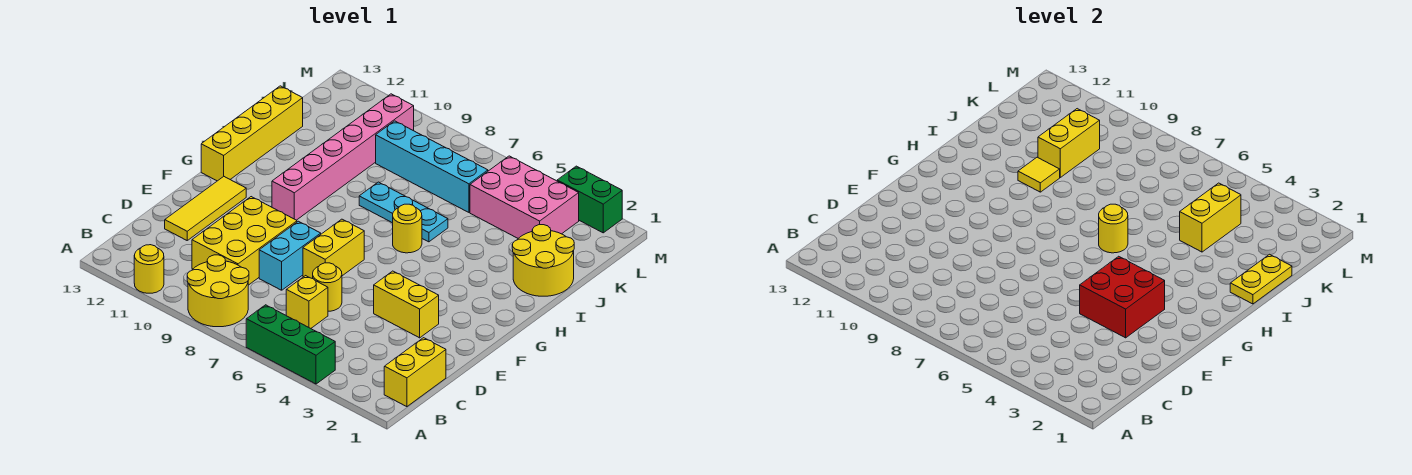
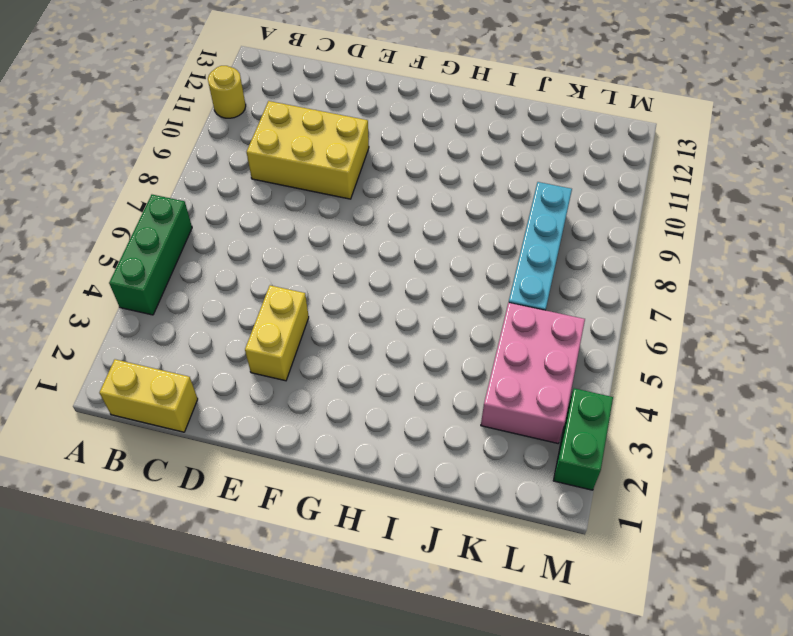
none -> yellow 2x2 round brick [187,255,249,327]
none -> yellow 1x1 brick [286,276,328,328]
none -> yellow 1x1 round brick [313,263,342,311]

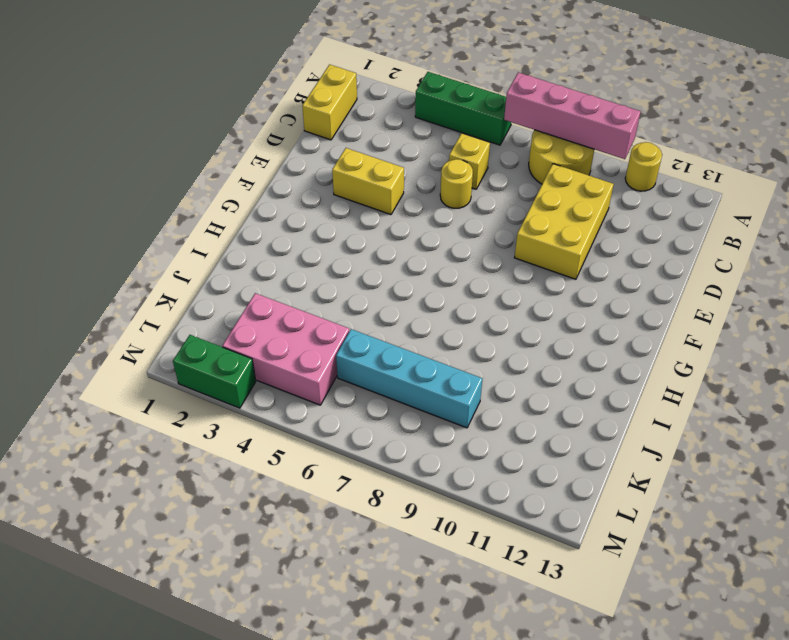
pink 1x4 brick [504,72,641,159] -> none
none -> cyan 1x2 brick [259,221,321,290]
none -> yellow 1x3 tile [165,177,246,240]
none -> yellow 1x2 brick [303,219,364,279]

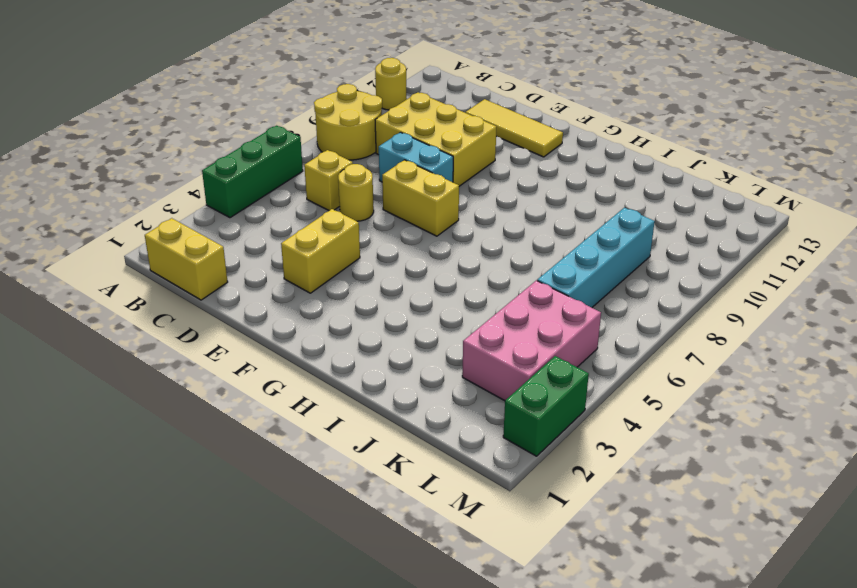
none -> pink 1x6 brick [272,94,414,220]
none -> yellow 1x4 brick [201,86,303,181]
none -> yellow 1x1 round brick [393,204,422,253]

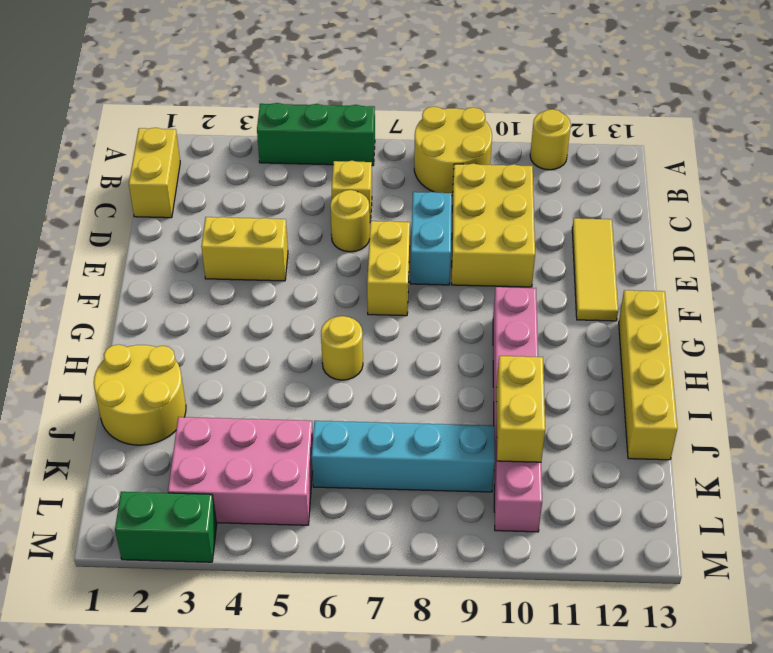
none -> cyan 1x3 plate [359,182,448,242]
none -> red 2x2 brick [1080,256,1165,338]
none -> yellow 1x1 round brick [1099,204,1128,253]

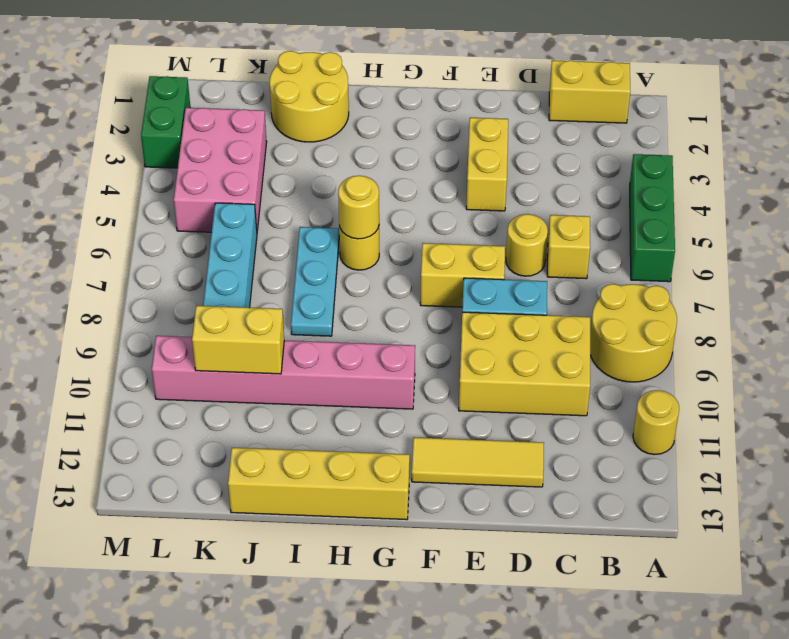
none -> red 2x2 brick [1080,256,1165,338]
none -> yellow 1x2 plate [1230,254,1292,304]
none -> yellow 1x1 tile [1018,157,1060,192]

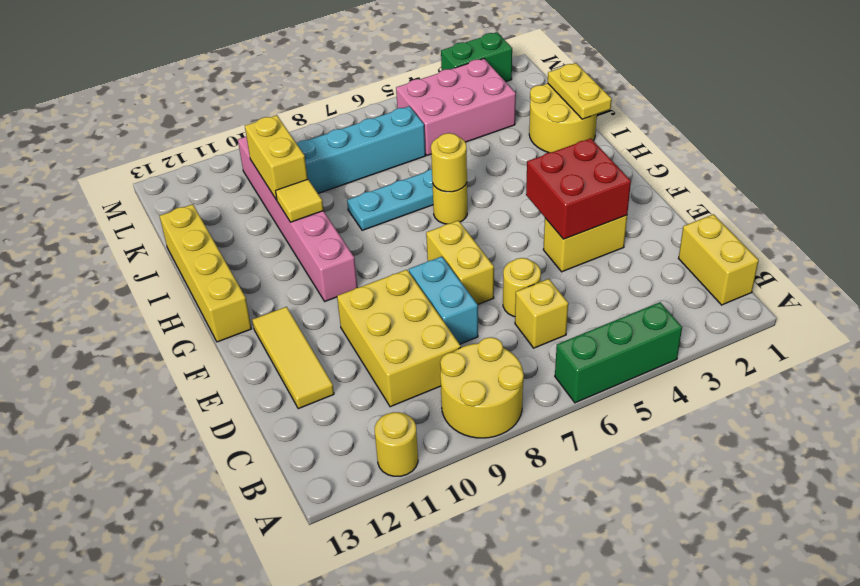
none -> yellow 1x2 brick [1180,183,1241,252]

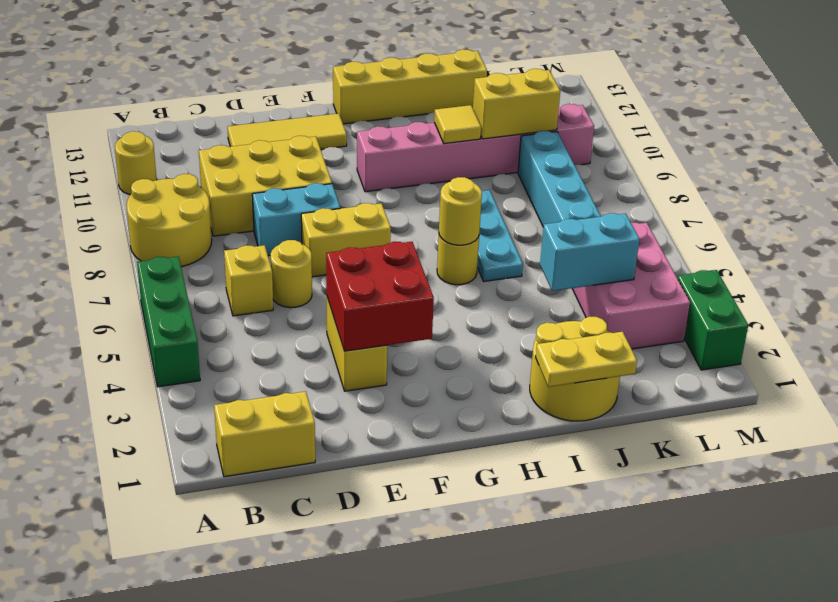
cyan 1x2 brick [540,213,639,291] -> yellow 1x2 brick [1180,183,1241,252]

